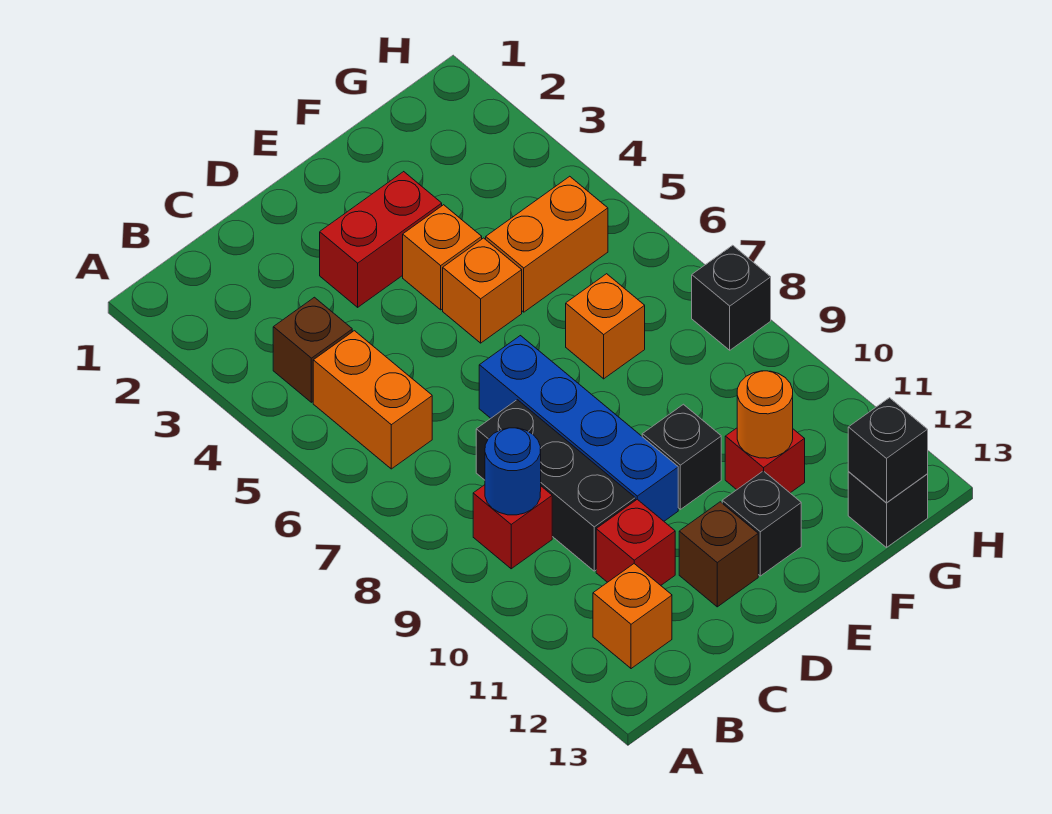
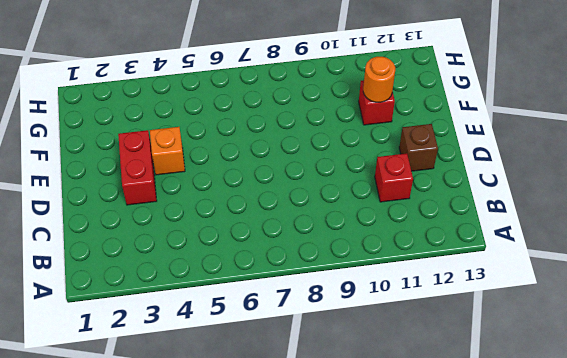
none -> brown 1x1 brick [273,297,352,402]
none -> orange 1x2 brick [313,331,432,469]
none -> red 1x1 brick [473,485,552,569]

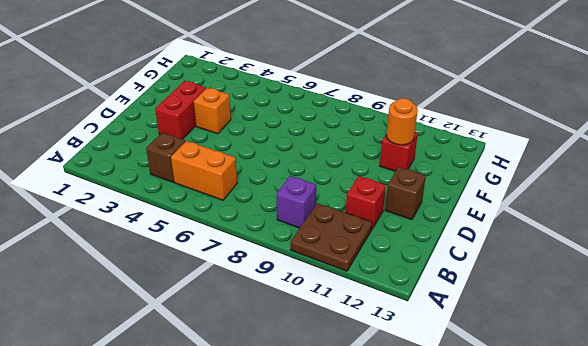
brown 2x2 plate [290,203,372,271] -> none
purple 1x1 brick [277,176,316,228] -> red 1x1 brick [473,485,552,569]
none -> orange 1x1 brick [593,564,672,669]
none -> black 1x3 brick [476,400,635,571]
none -> blue 1x4 brick [479,336,678,521]

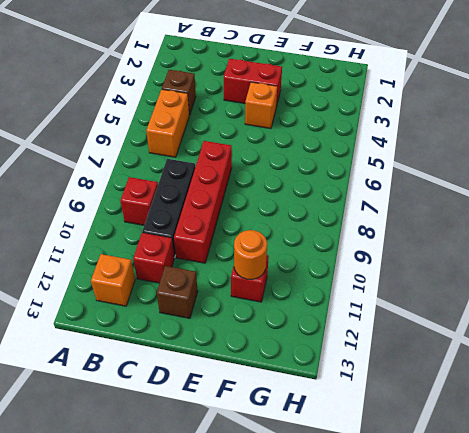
red 1x4 brick [174,141,232,263] -> blue 1x4 brick [479,336,678,521]
none -> orange 1x1 brick [443,238,522,343]
none -> black 1x1 brick [642,404,721,509]
none -> black 1x1 brick [722,471,801,576]

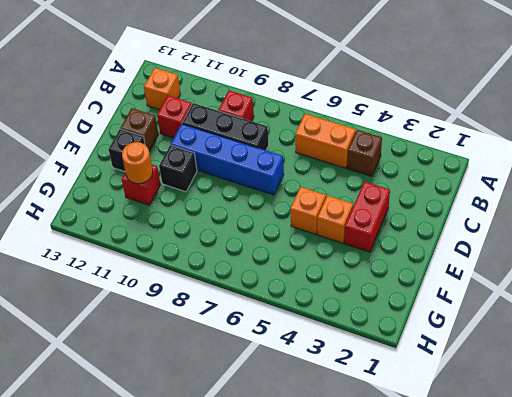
none -> orange 1x2 brick [486,176,608,312]
none -> orange 1x1 brick [566,274,645,379]
none -> black 1x1 brick [848,472,928,547]

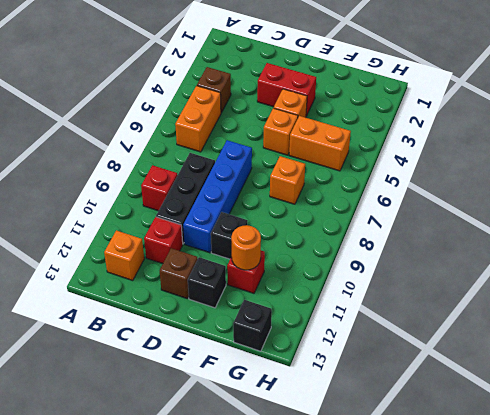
none -> black 1x1 brick [692,245,771,350]
none -> blue 1x1 round brick [485,428,541,515]
none -> black 1x1 brick [848,398,928,503]

